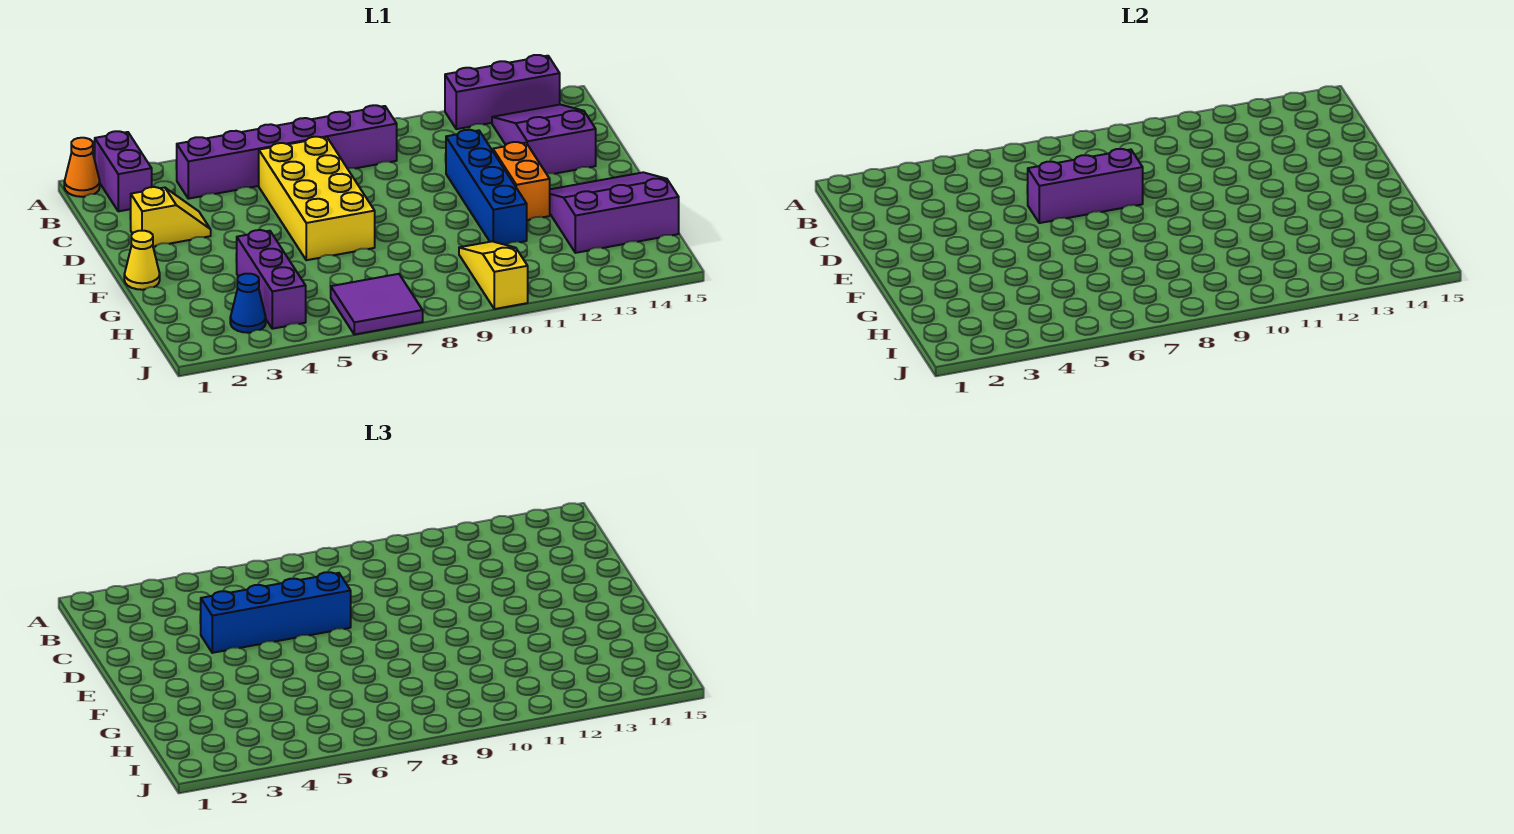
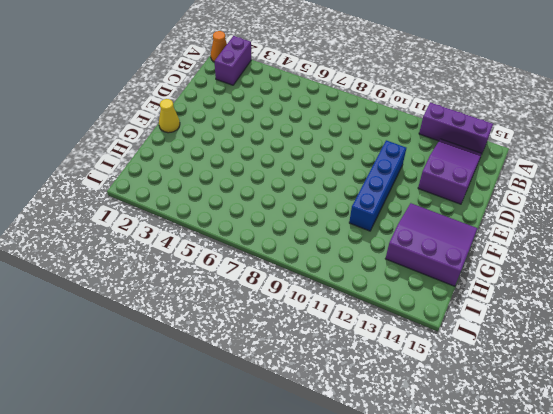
none -> purple 1x6 brick [176,105,397,199]
none -> yellow 2x4 brick [259,137,375,260]
none -> yellow 1x2 slope [131,187,211,247]

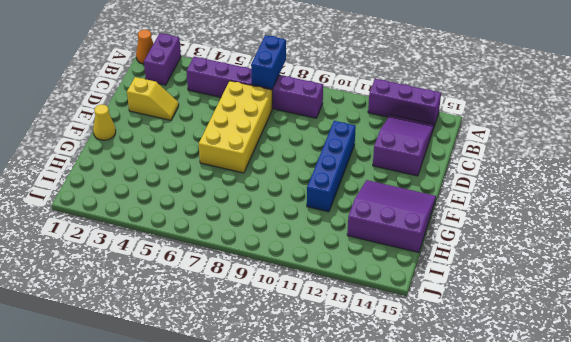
blue 1x2 brick [251,35,286,89] -> none
none -> orange 1x2 brick [493,142,550,220]
none -> purple 1x3 brick [236,230,306,329]
none -> yellow 1x3 slope [459,241,528,309]

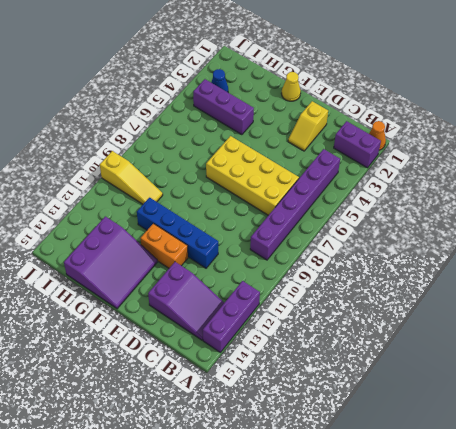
none -> purple 2x2 tile [331,274,423,335]
none -> purple 1x3 brick [1028,149,1143,223]
none -> blue 1x4 brick [201,572,351,653]

